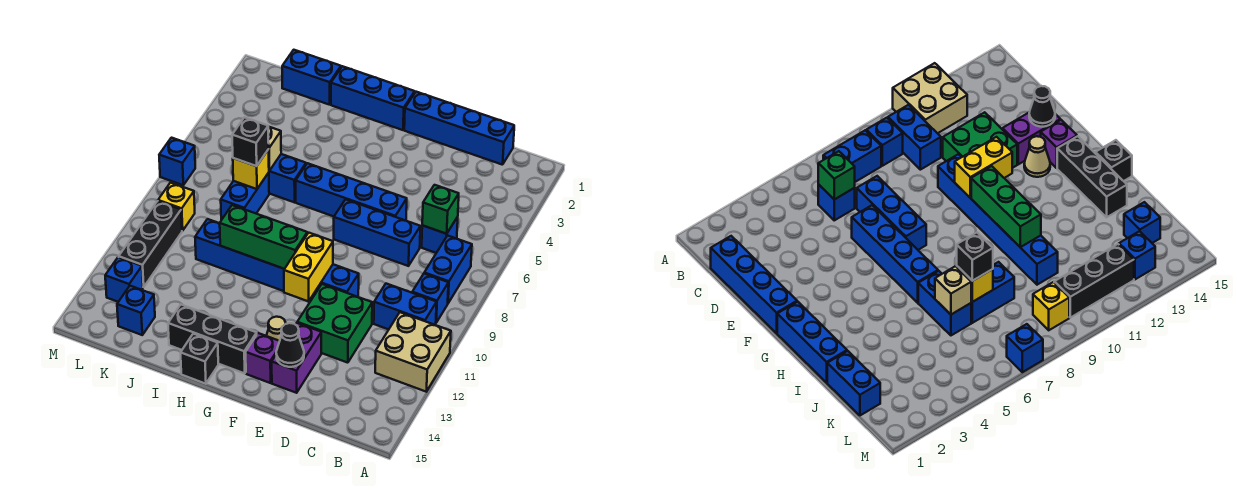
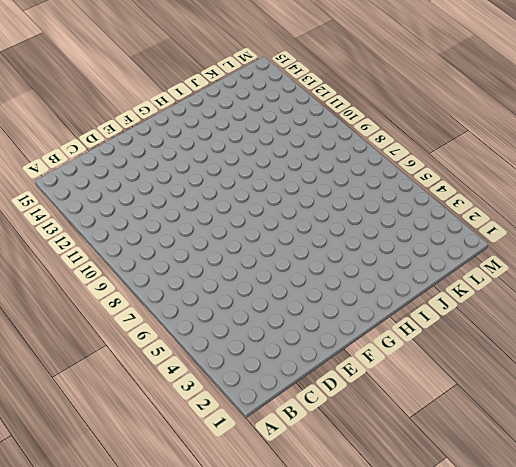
none -> tan 2x2 brick [375,312,451,392]
none -> blue 1x2 brick [424,236,472,303]
none -> blue 1x1 brick [412,274,448,323]
none -> blue 1x2 brick [374,284,437,329]

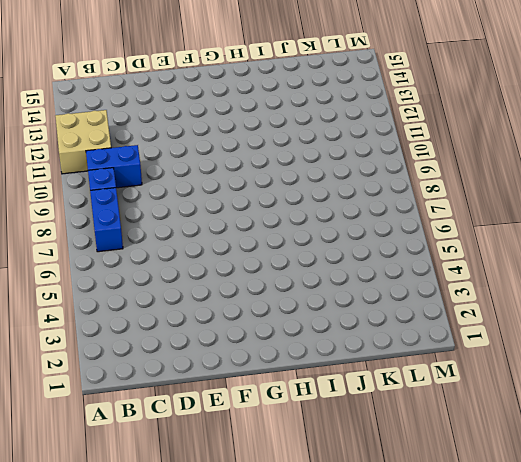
none -> blue 1x4 brick [404,92,514,165]
none -> blue 1x1 brick [422,217,458,253]
none -> blue 1x3 brick [334,199,420,266]
none -> green 2x2 brick [297,284,372,363]

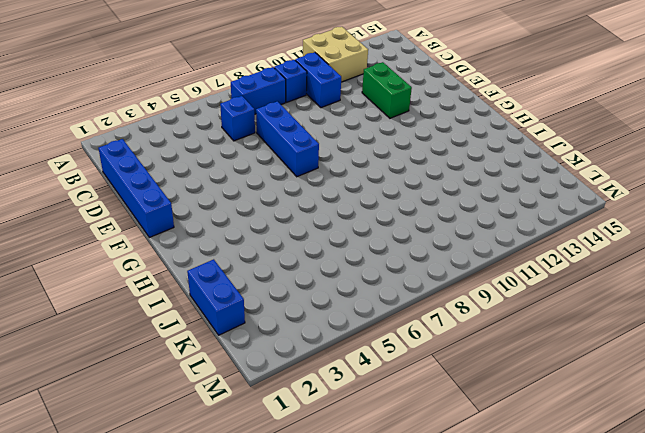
green 1x2 brick [362,62,412,118] -> green 2x2 brick [297,284,372,363]
none -> blue 1x4 brick [296,163,407,221]
none -> blue 1x6 brick [195,219,359,301]
none -> purple 1x2 brick [272,323,321,393]
none -> tan 1x1 cone [266,317,286,341]

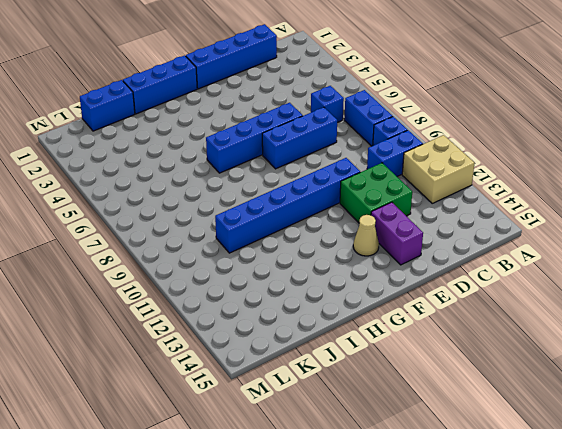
none -> purple 1x1 brick [246,333,280,383]
none -> black 1x3 brick [168,305,257,373]
none -> black 1x1 brick [181,334,218,384]
none -> blue 1x2 brick [269,154,306,202]

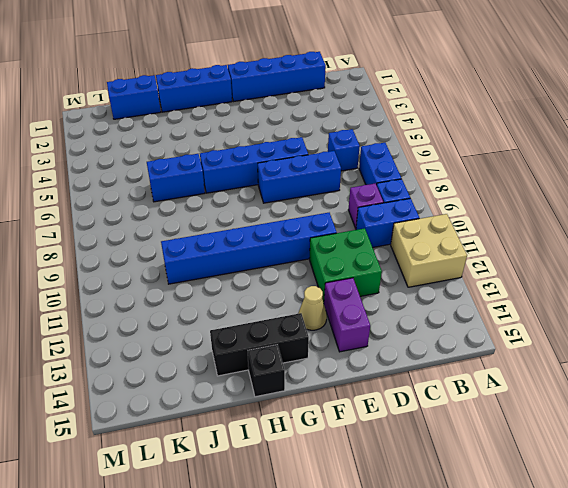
purple 1x1 brick [348,184,383,228] -> purple 1x1 brick moved to [246,333,280,383]
none -> blue 1x2 brick [221,173,269,220]
none -> blue 1x1 brick [117,286,155,335]
none -> yellow 1x1 brick [158,182,195,231]
none -> black 1x3 brick [119,201,182,287]

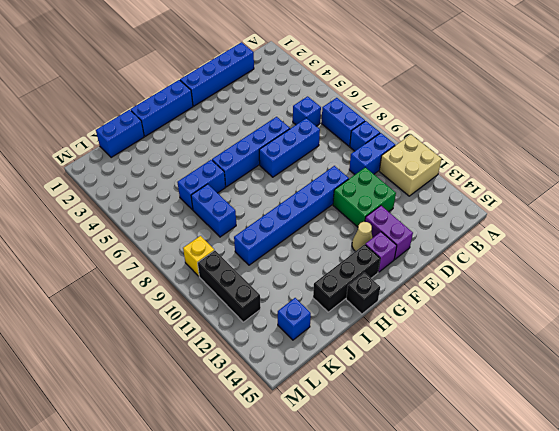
none -> blue 1x1 brick [105,257,143,302]
none -> blue 1x1 brick [159,138,195,185]
none -> green 1x1 brick [422,185,459,234]
none -> black 1x1 cone [276,323,304,367]

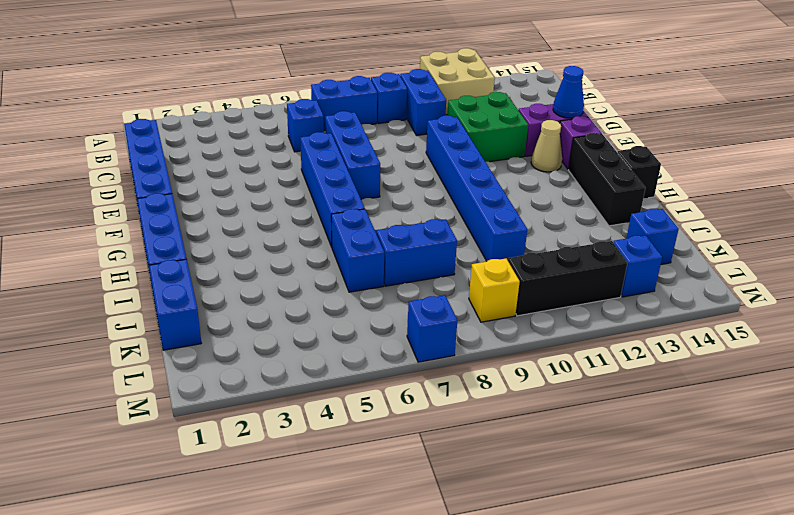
blue 1x1 cone [553,66,584,118] -> black 1x1 cone [276,323,304,367]
none -> green 1x1 brick [422,185,459,234]
none -> yellow 1x2 brick [284,233,333,301]
none -> green 1x3 brick [220,205,307,269]
none -> tan 1x1 brick [268,127,281,171]

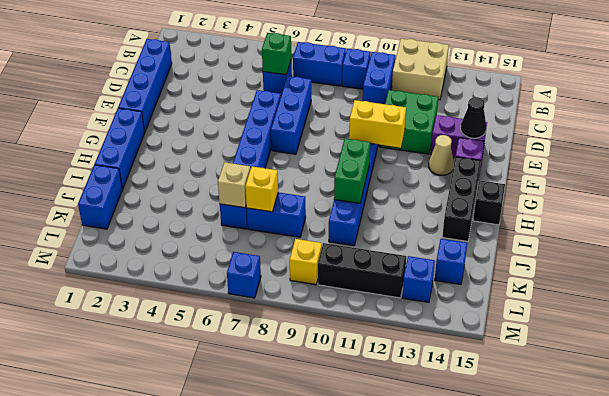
green 1x2 brick [334,138,370,203] -> green 1x3 brick [220,205,307,269]
none -> black 1x1 brick [232,117,269,166]

